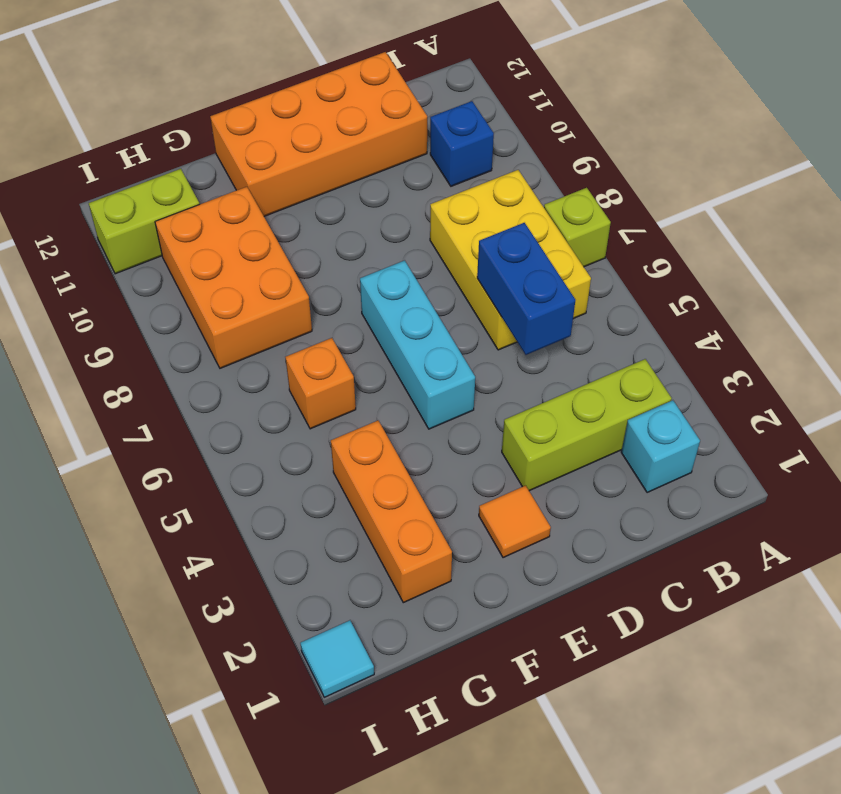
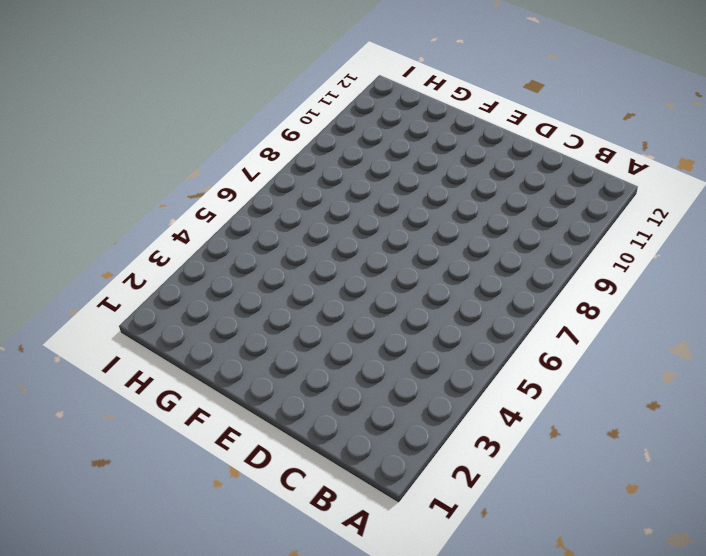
none -> lime 1x1 brick [544,188,611,267]
none -> cyan 1x1 brick [621,400,700,493]
none -> lime 1x3 brick [502,359,672,491]

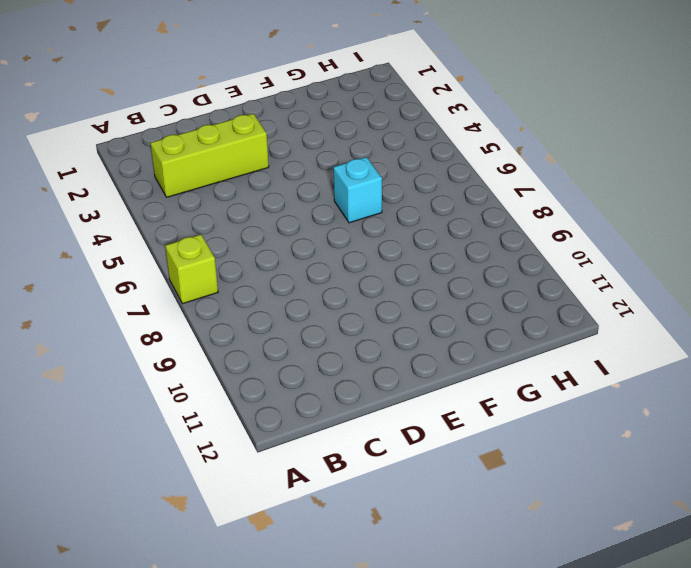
cyan 1x1 brick [333,157,382,223] -> cyan 1x1 brick moved to [621,400,700,493]
none -> yellow 2x3 brick [430,170,591,350]
none -> blue 1x1 brick [430,101,494,186]
none -> orange 2x4 brick [210,52,427,216]

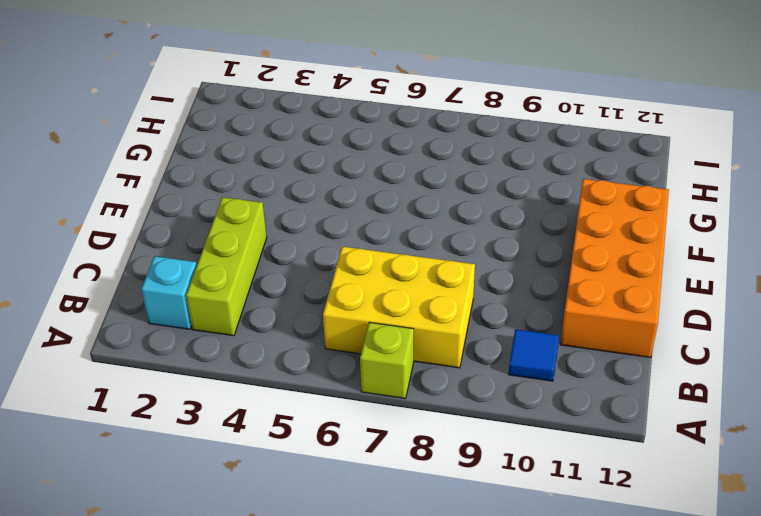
blue 1x1 tile [509,329,559,381] -> blue 1x1 brick [430,101,494,186]
none -> orange 1x1 tile [479,486,551,558]
none -> cyan 1x3 brick [360,260,475,429]
none -> orange 1x3 brick [331,421,452,603]

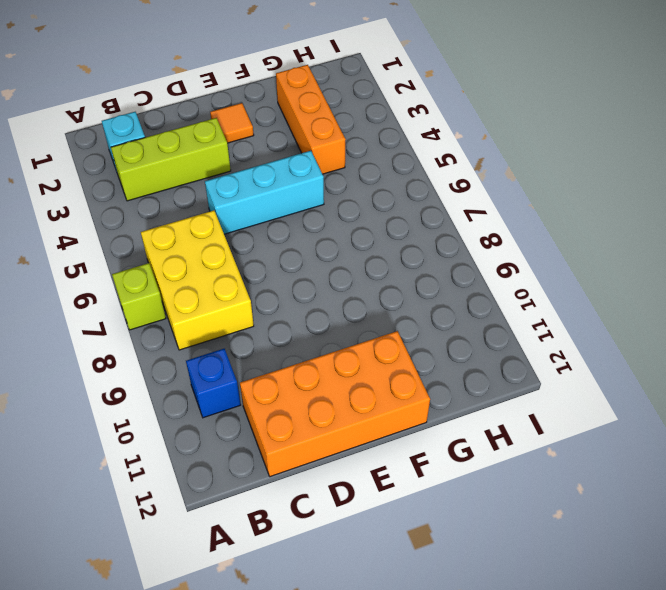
cyan 1x3 brick [205,151,324,234] -> cyan 1x3 brick turned to [360,260,475,429]
none -> orange 1x1 brick [285,338,356,429]
none -> orange 2x3 brick [155,187,312,368]
none -> lime 1x2 brick [89,169,199,274]

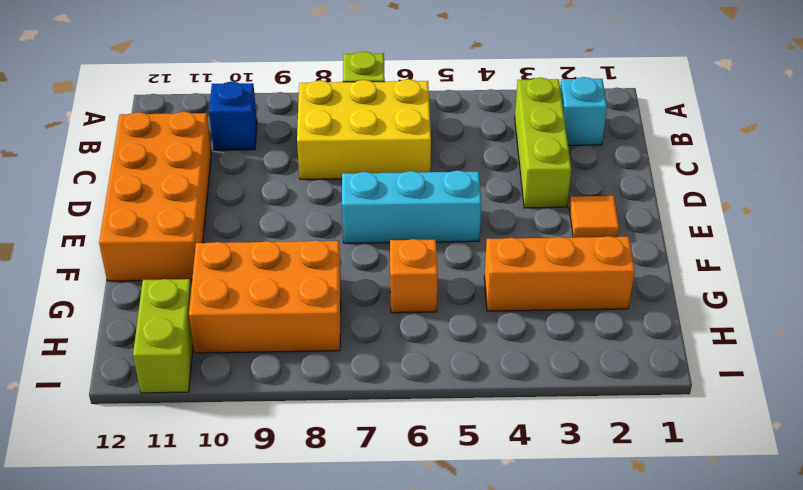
none -> cyan 1x1 tile [300,620,374,697]
none -> blue 1x2 brick [477,223,575,355]

